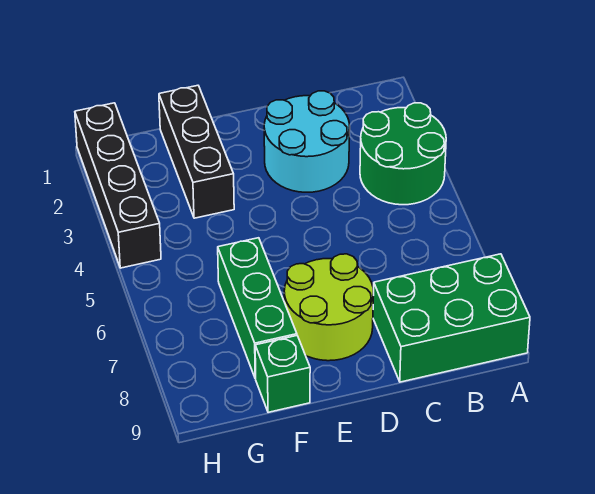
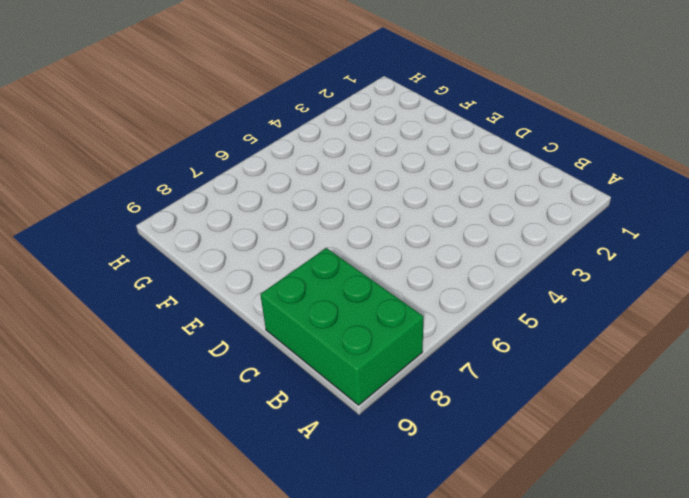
none -> green 2x2 round brick [360,103,446,205]
none -> cyan 2x2 round brick [264,91,350,192]

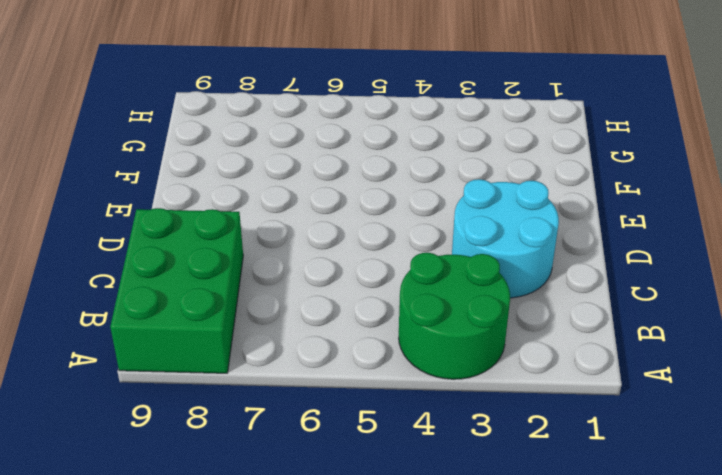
none -> lime 2x2 round brick [284,254,373,361]
none -> black 1x3 brick [159,85,234,218]

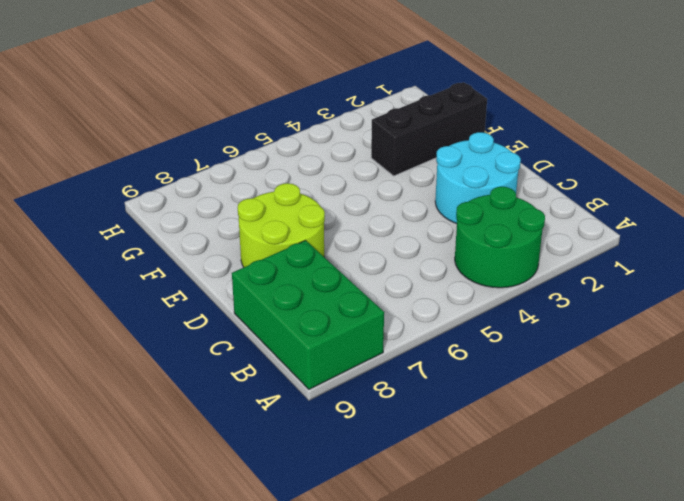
none -> green 1x3 brick [218,238,297,378]
none -> green 1x1 brick [255,336,310,412]

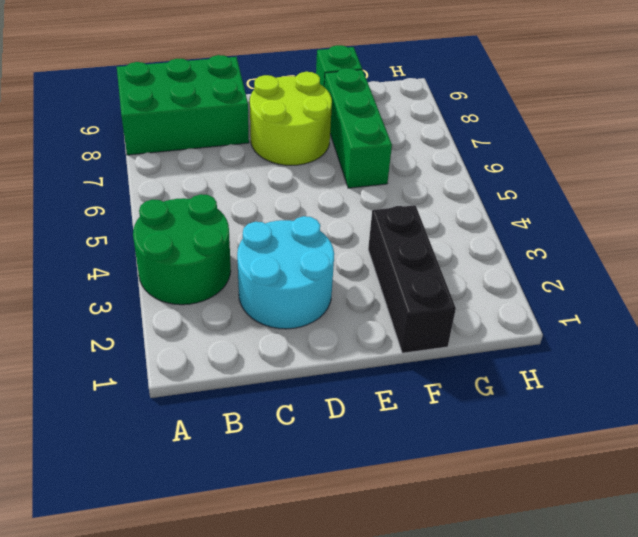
none -> black 1x4 brick [75,103,161,268]

